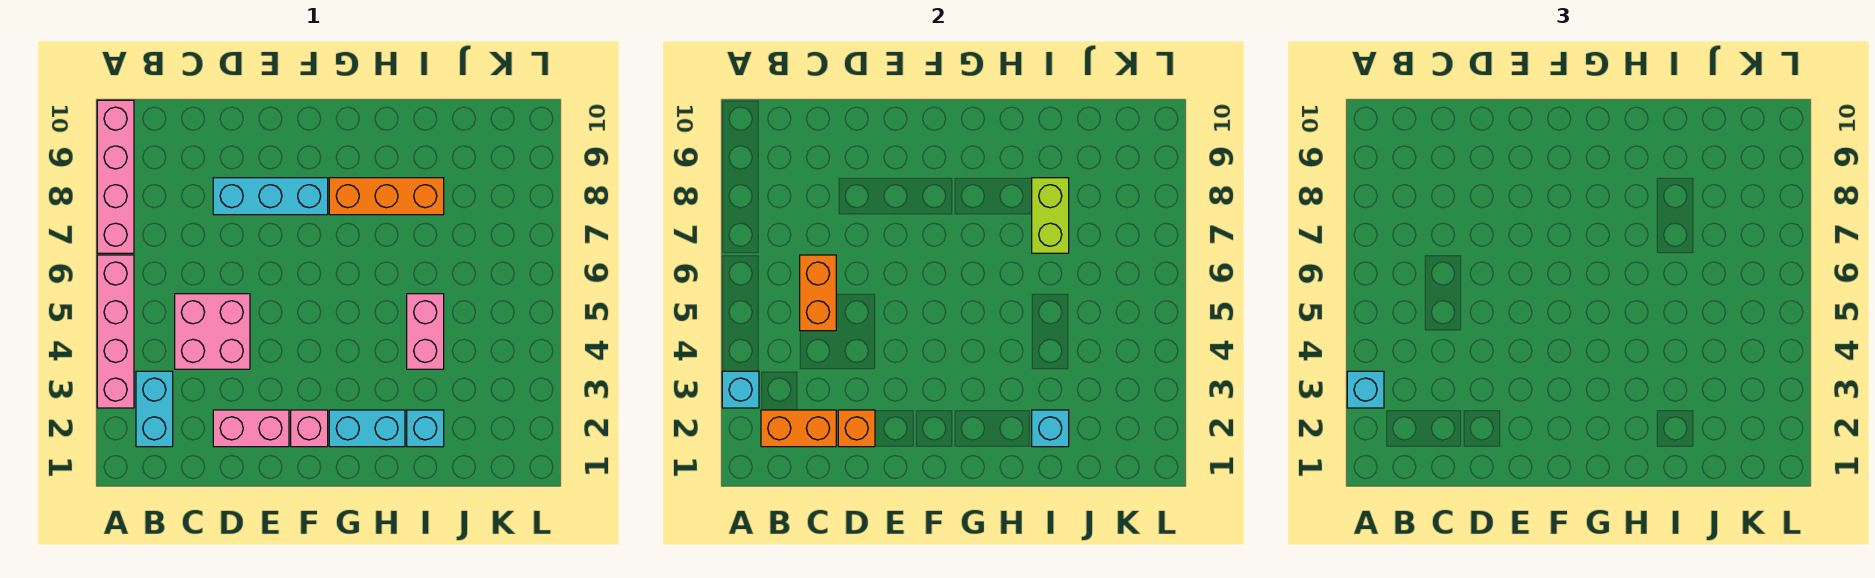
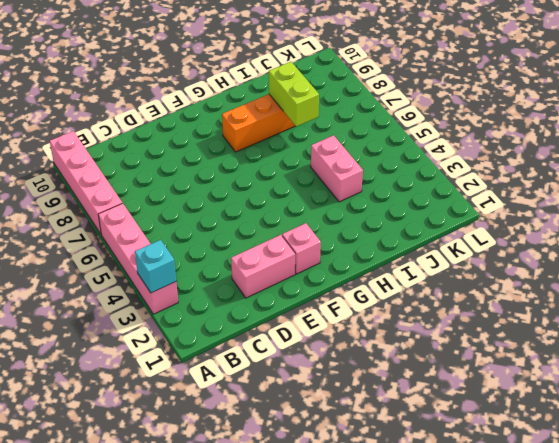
none -> cyan 1x2 brick [136,371,173,447]
none -> pink 2x2 brick [175,294,250,369]
none -> cyan 1x3 brick [213,178,328,215]

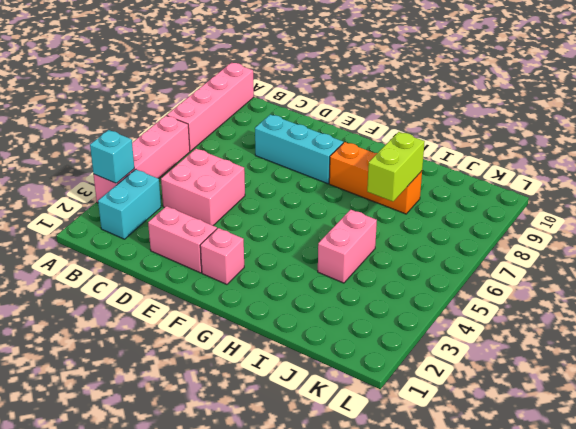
none -> cyan 1x2 brick [329,410,405,447]
none -> cyan 1x1 brick [407,410,444,447]
none -> orange 1x2 brick [761,410,836,447]

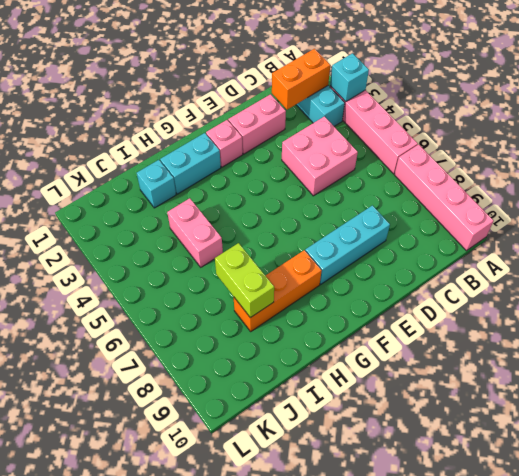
none -> orange 1x2 brick [800,255,836,331]
none -> orange 1x1 brick [838,410,875,447]
none -> cyan 1x1 brick [1032,410,1069,447]

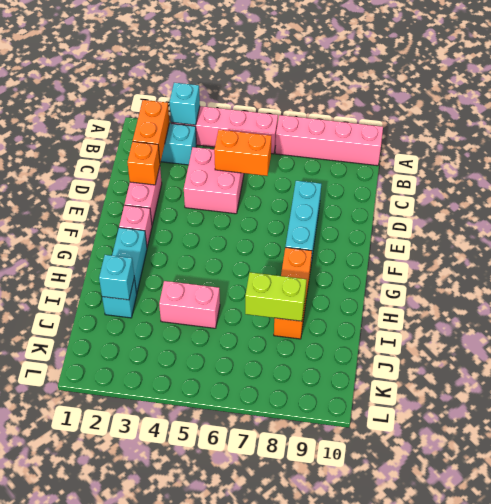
none -> cyan 1x1 brick [1347,371,1384,408]

